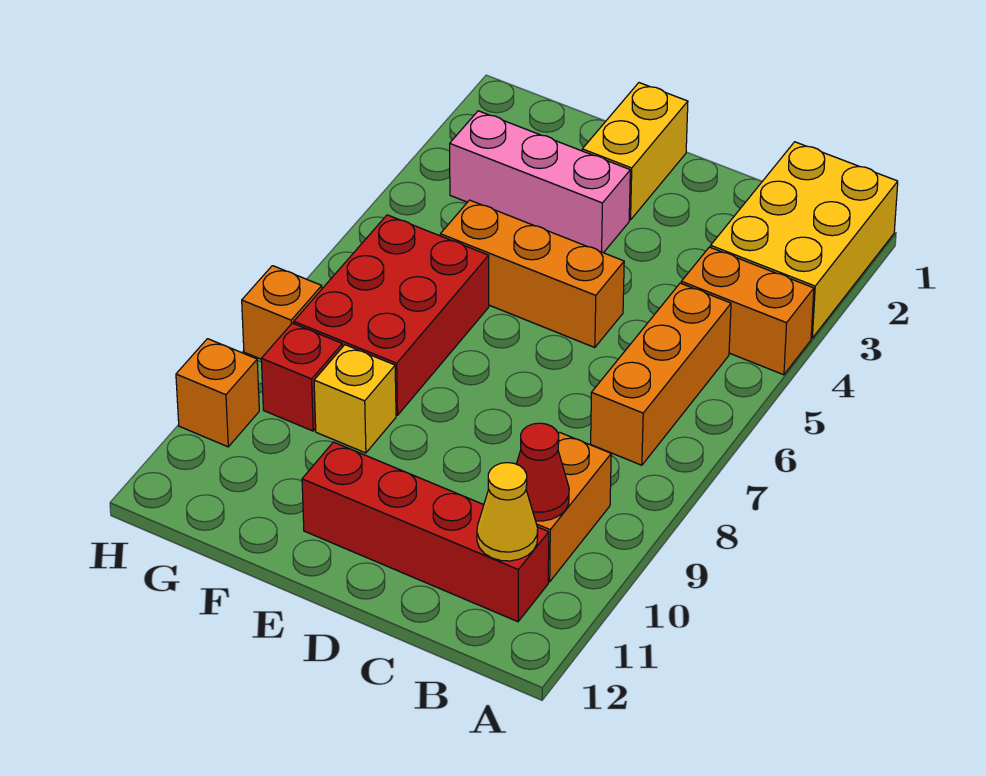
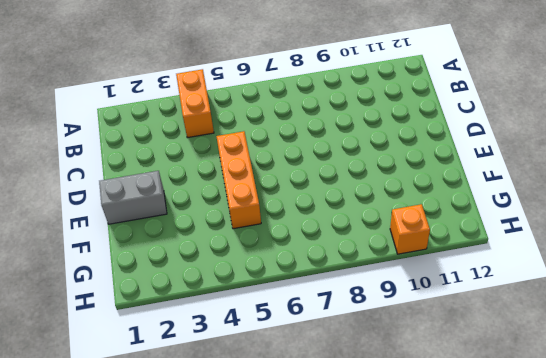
grey 1x2 brick [99,171,167,224] -> yellow 1x2 brick [582,83,688,220]
none -> yellow 2x3 brick [711,142,898,338]
none -> orange 1x3 brick [591,283,731,465]
none -> orange 1x2 brick [536,432,611,582]

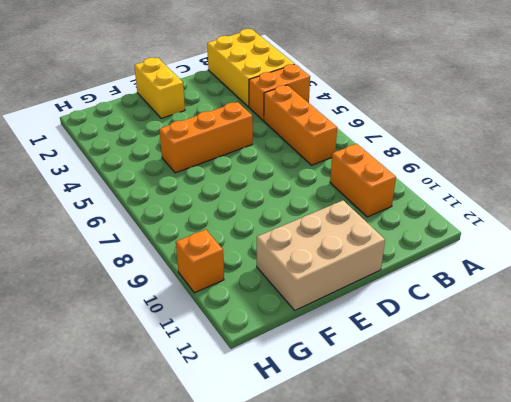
tan 2x3 brick [257,201,385,310] -> red 1x4 brick [302,442,549,622]
none -> pink 1x3 brick [450,111,630,253]
none -> red 2x3 brick [294,215,489,415]
none -> yellow 1x1 brick [314,345,396,453]

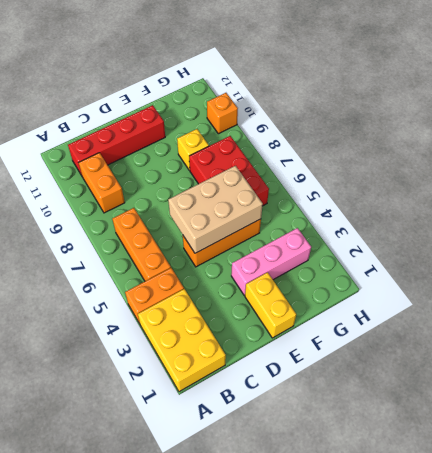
tan 2x3 brick [168,166,263,253] -> none
none -> red 1x1 brick [261,323,342,431]
none -> orange 1x1 brick [242,266,322,359]
none -> red 1x1 cone [517,423,569,521]

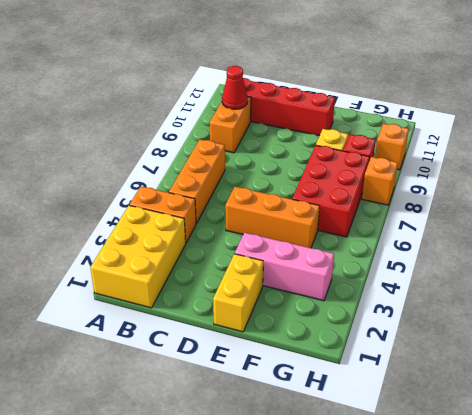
none -> yellow 1x1 cone [477,463,538,561]

